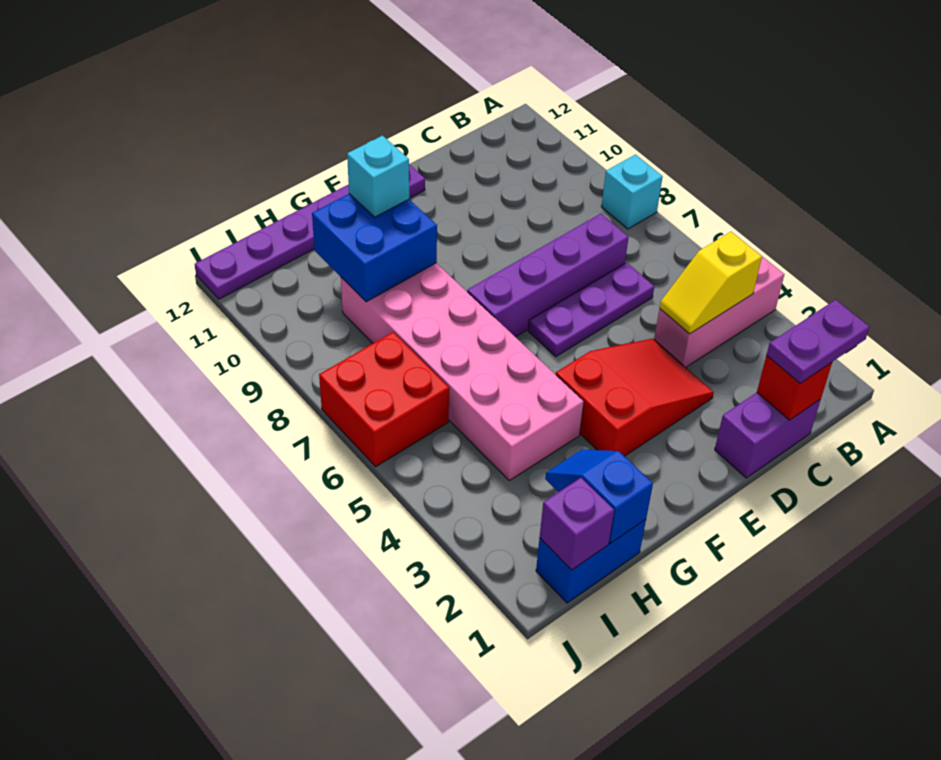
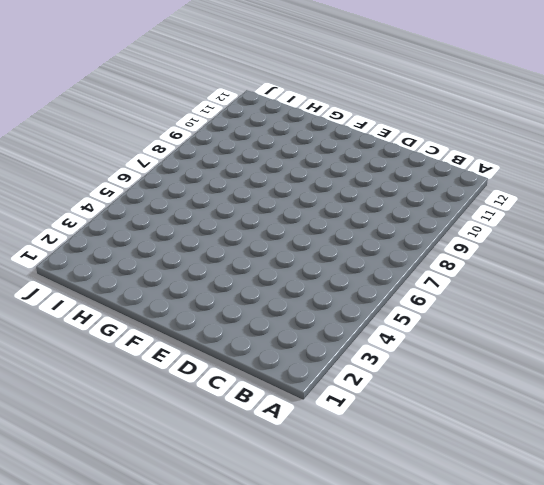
none -> pink 1x3 brick [654,256,784,367]
none -> cyan 1x1 brick [601,155,663,229]
none -> purple 1x2 brick [715,393,821,478]

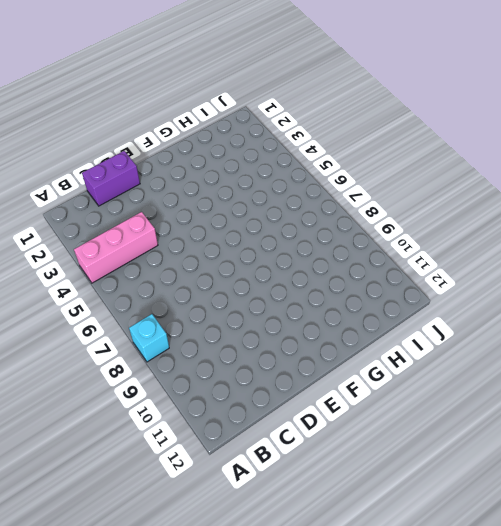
none -> purple 1x3 plate [528,263,654,356]
none -> purple 1x4 brick [467,214,629,337]
none -> red 2x3 slope [556,339,714,456]

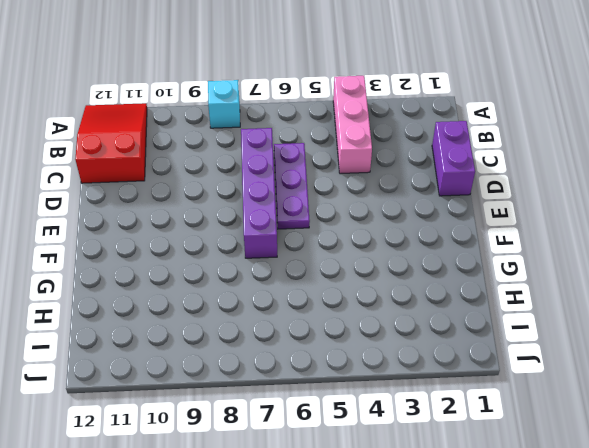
red 2x3 slope [75,103,147,183] -> red 2x3 slope moved to [556,339,714,456]
none -> purple 1x6 plate [195,164,425,299]
none -> pink 2x6 brick [341,263,584,481]
none -> blue 1x2 brick [536,519,646,603]

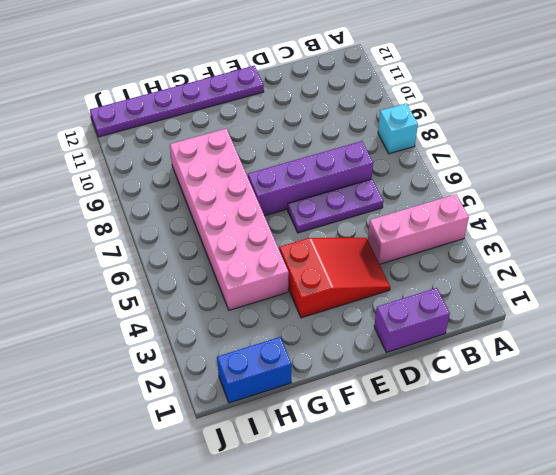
none -> red 2x2 brick [319,332,449,467]
none -> yellow 1x2 slope [660,232,762,334]
none -> red 1x1 brick [757,355,832,420]

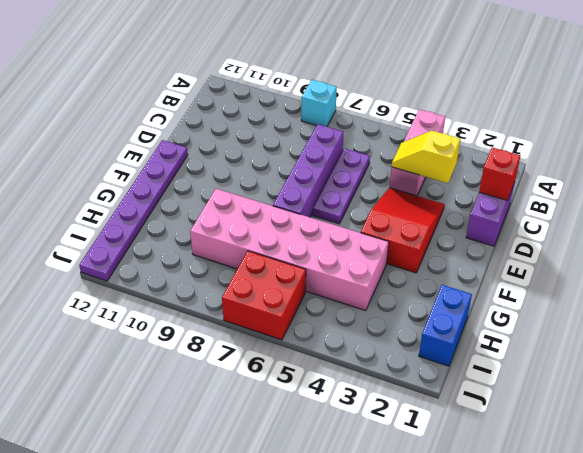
yellow 1x2 slope [392,131,460,183] -> yellow 1x2 slope turned to [660,232,762,334]
none -> blue 2x2 brick [312,194,437,302]
none -> blue 1x2 slope [545,449,653,543]
none -> purple 1x1 brick [540,478,614,570]

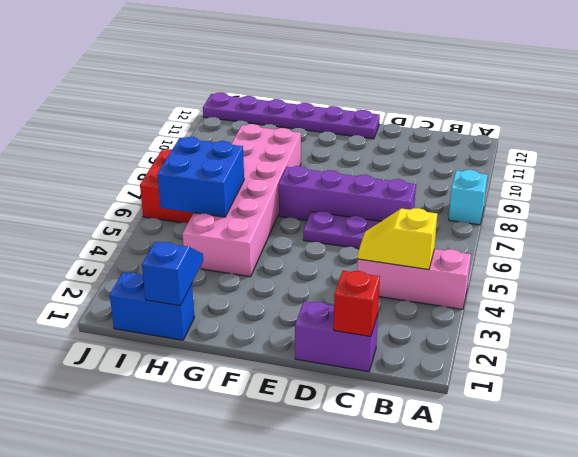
blue 2x2 brick [157,137,244,217] -> blue 2x2 brick moved to [312,194,437,302]
none -> red 2x3 slope [556,339,714,456]
none -> purple 1x1 brick [540,478,614,570]
none -> purple 1x2 plate [767,300,870,383]

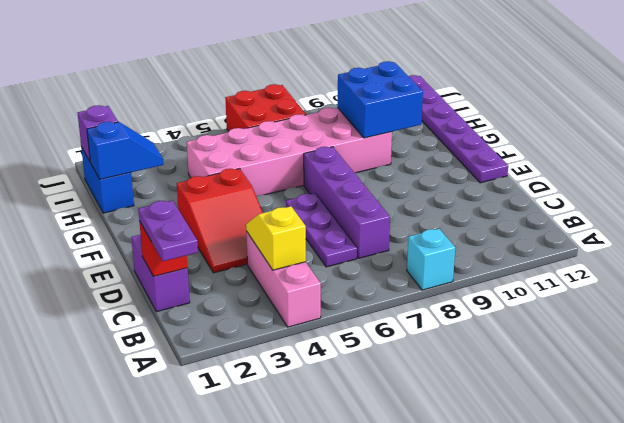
none -> cyan 1x1 brick [347,136,409,217]

